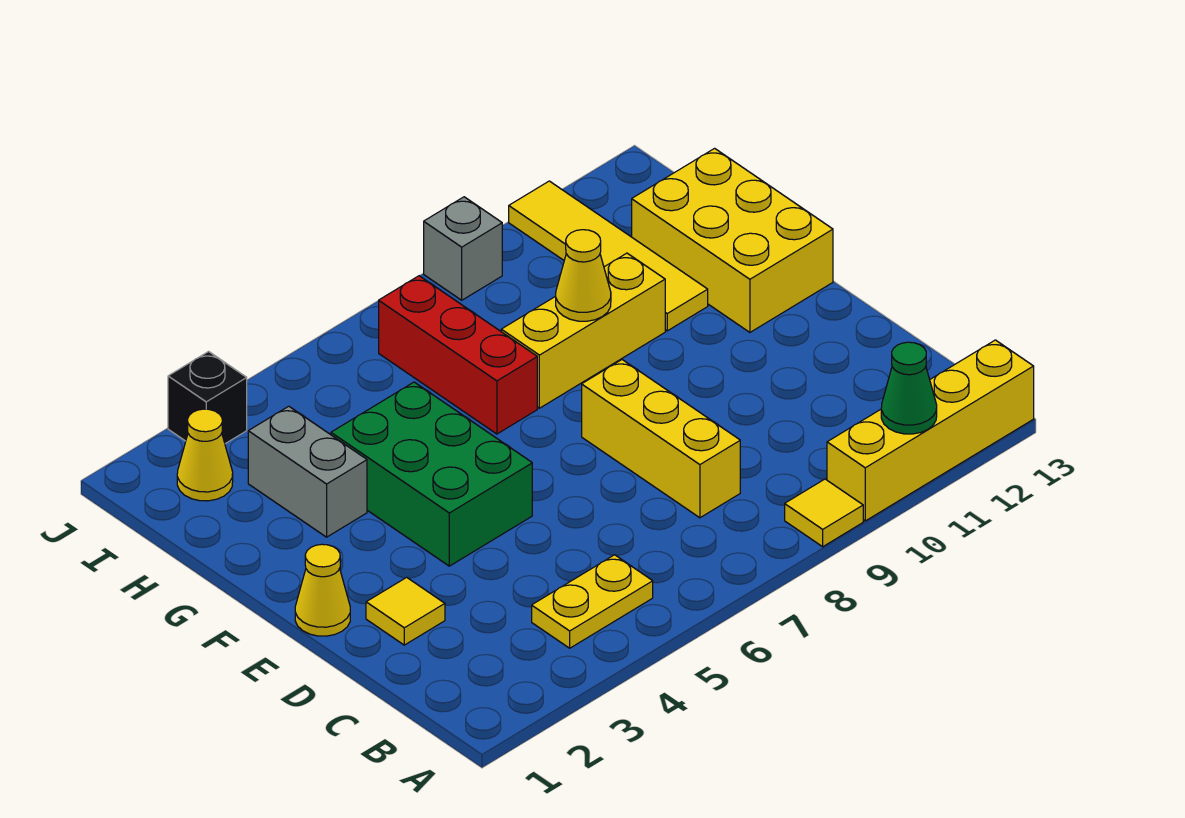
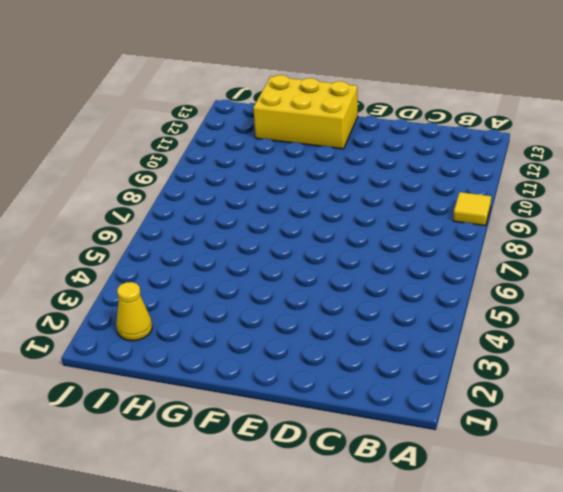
none -> yellow 1x4 brick [827,340,1034,521]
none -> yellow 1x2 plate [532,555,653,648]
none -> yellow 1x3 brick [582,360,740,518]

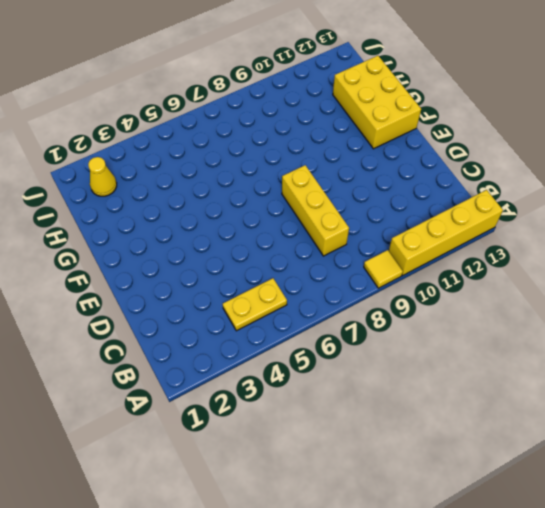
none -> yellow 1x1 tile [366,577,445,645]
none -> yellow 1x1 cone [295,544,350,636]
none -> green 2x3 brick [331,382,532,566]

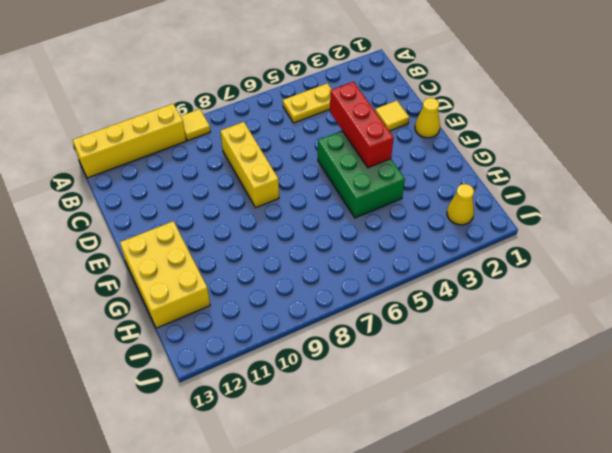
red 1x3 brick [330,82,394,168] -> red 1x3 brick moved to [379,276,537,434]
none -> grey 1x2 brick [248,406,367,537]
none -> yellow 1x3 brick [501,253,665,408]
none -> yellow 1x4 tile [509,181,708,331]

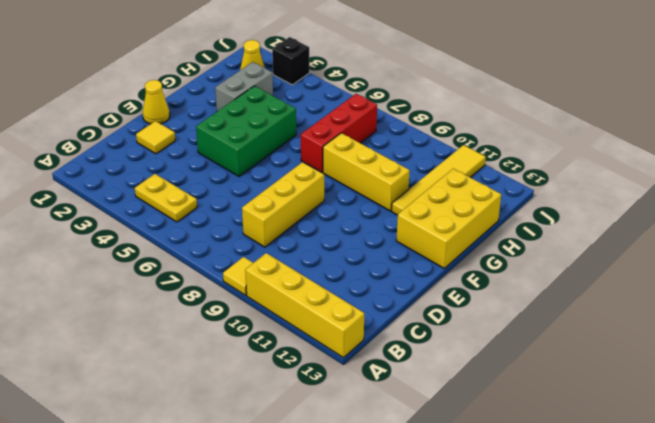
none -> grey 1x1 brick [424,197,502,300]
none -> green 1x1 cone [881,342,937,434]
none -> yellow 1x1 cone [556,230,611,321]

